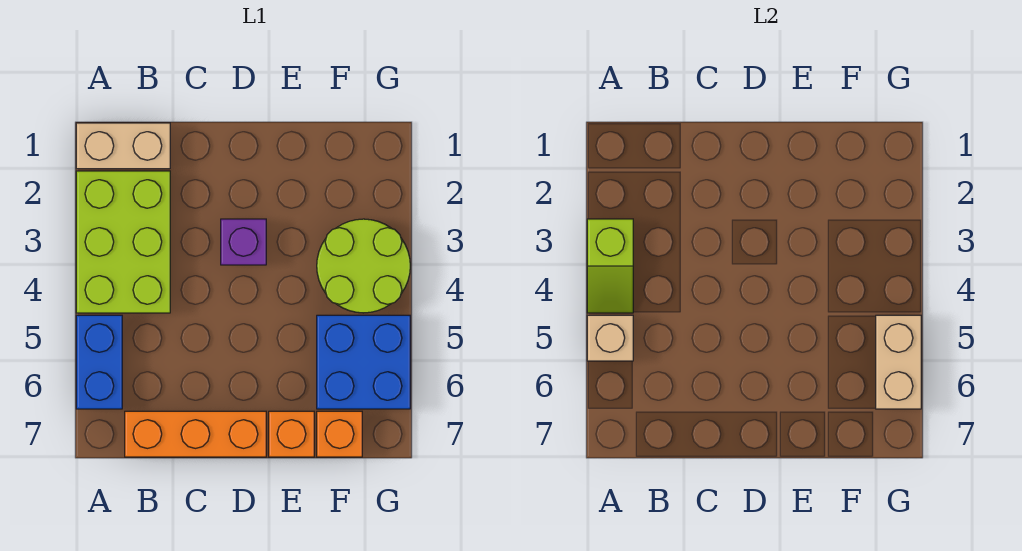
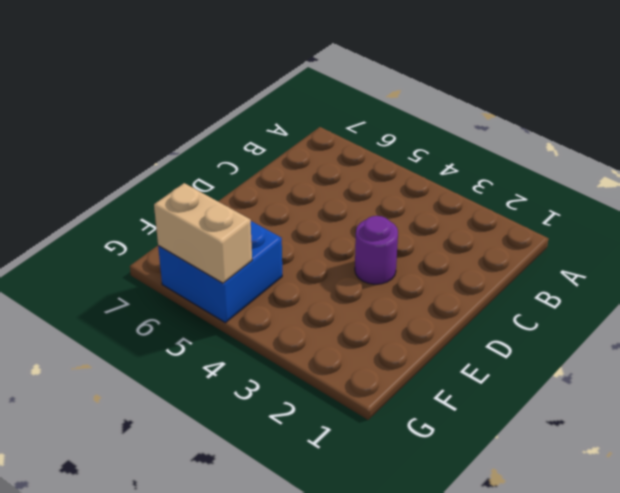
purple 1x1 round brick [355,216,398,284] -> purple 1x1 brick [221,219,266,265]
none -> tan 1x2 brick [76,123,170,169]
none -> lime 2x3 brick [76,171,170,313]
none -> blue 1x2 brick [76,315,122,409]

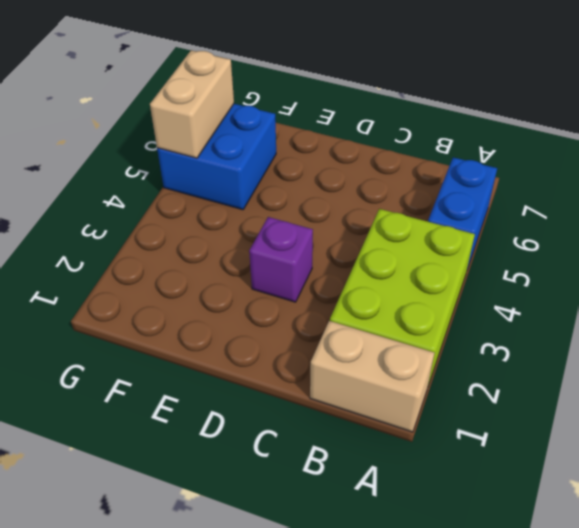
none -> orange 1x3 brick [125,411,266,457]
none -> orange 1x1 brick [269,411,314,457]
none -> lime 2x2 round brick [317,219,410,313]

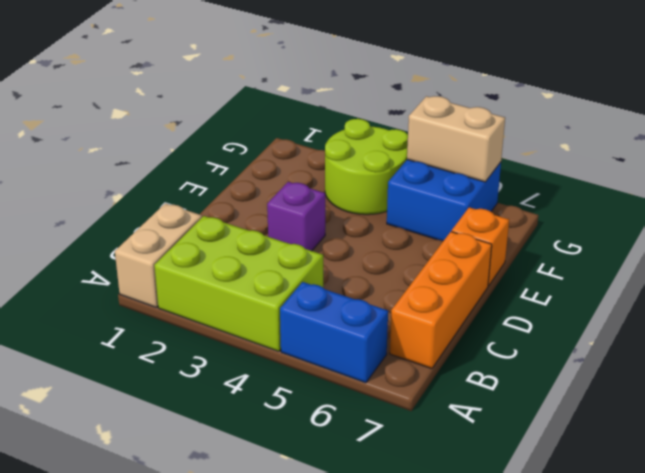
none -> orange 1x1 brick [317,411,362,457]
none -> lime 1x2 slope [587,219,633,313]
none -> tan 1x1 brick [587,315,633,361]

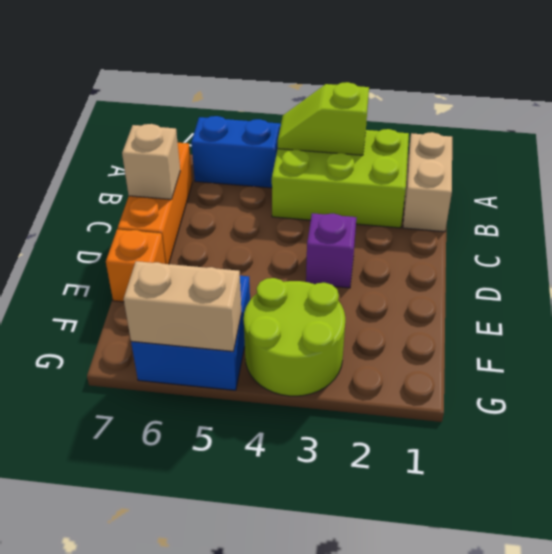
tan 1x1 brick [122,124,180,199] -> tan 1x1 brick moved to [587,315,633,361]
none -> orange 1x1 brick [317,411,362,457]

